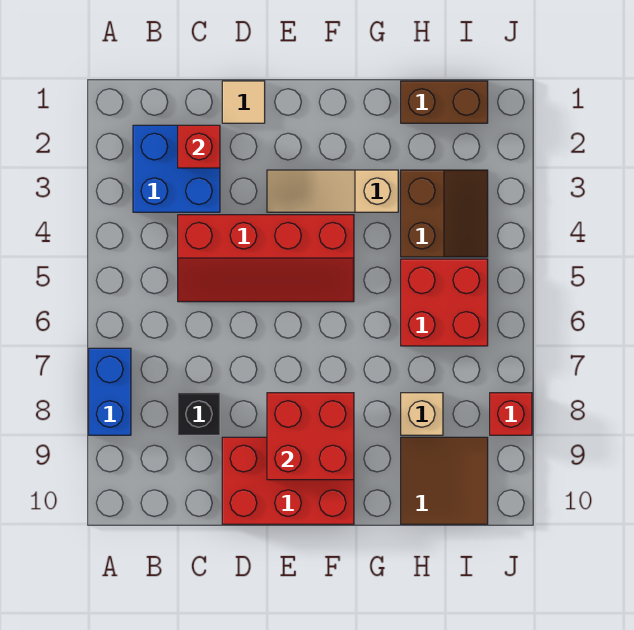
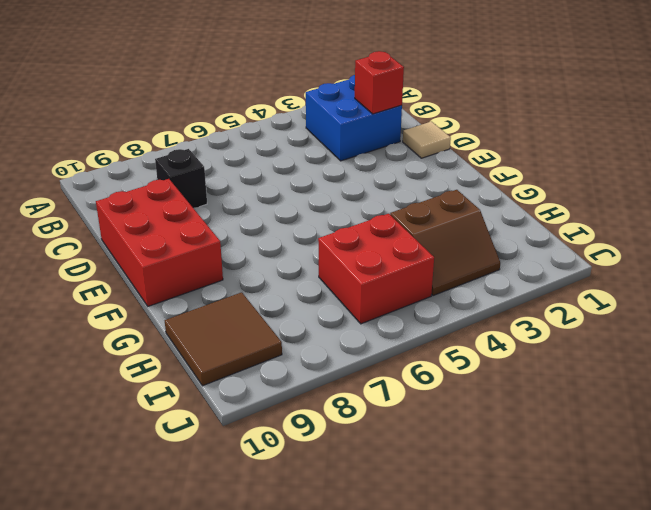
none -> blue 1x2 brick [89,348,131,435]
none -> red 2x4 slope [178,215,354,302]
none -> tan 1x3 slope [267,170,398,212]

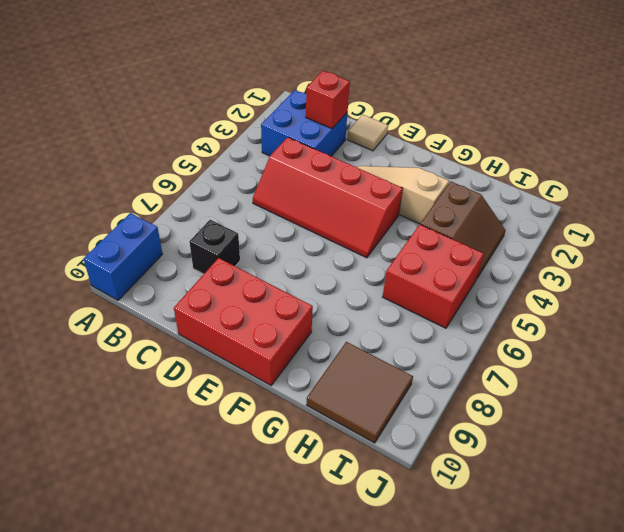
blue 1x2 brick [83,213,162,300] -> blue 1x2 brick moved to [89,348,131,435]
none -> brown 1x2 brick [401,81,488,123]
none -> tan 1x1 brick [401,393,443,435]
none -> red 1x1 brick [490,393,532,435]

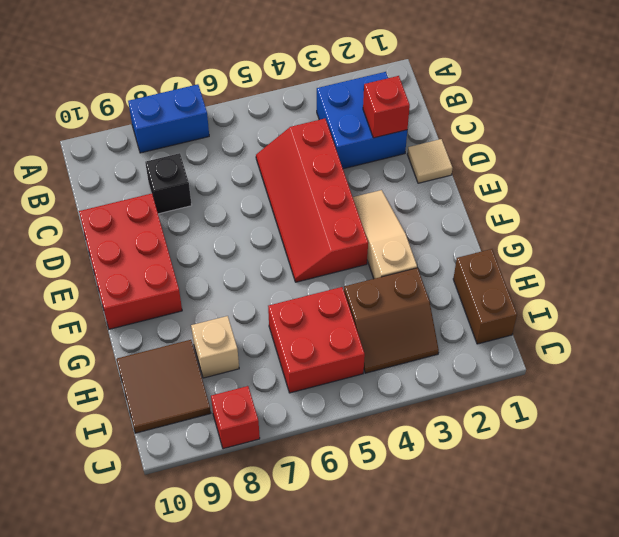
none -> red 2x2 brick [267,393,354,480]

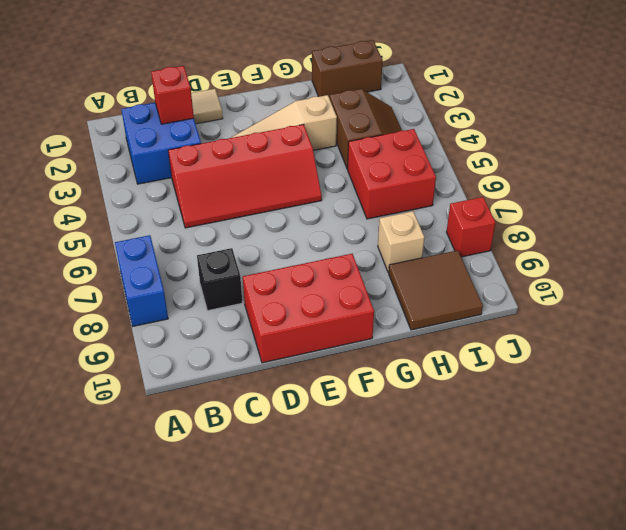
none -> red 2x2 brick [267,393,354,480]

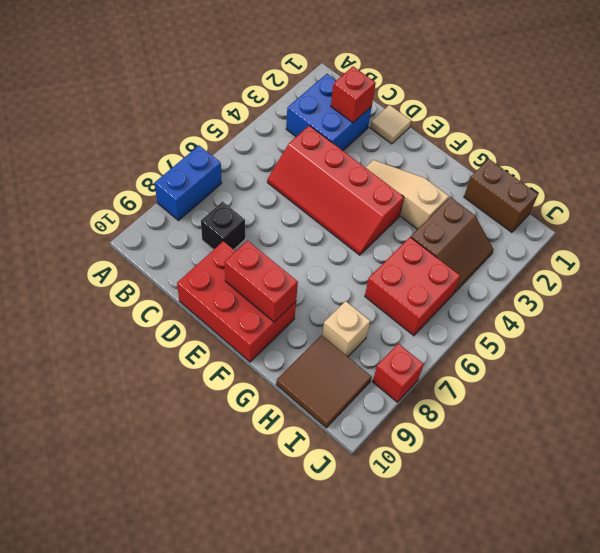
red 1x2 brick [225,241,298,322] -> red 2x2 brick [267,393,354,480]

